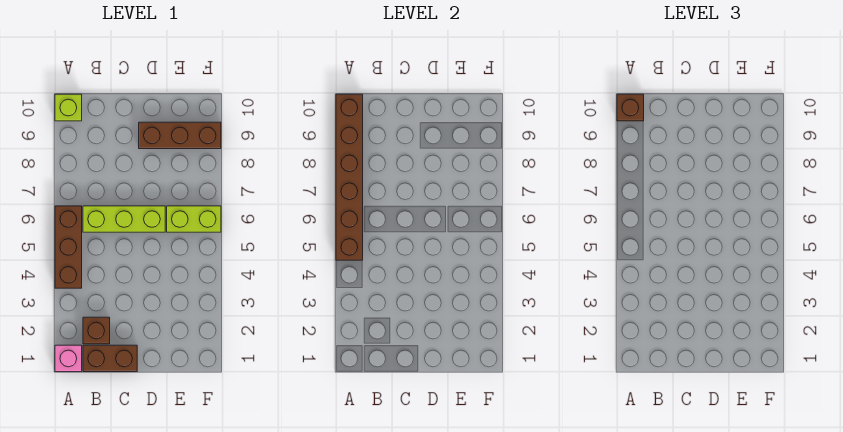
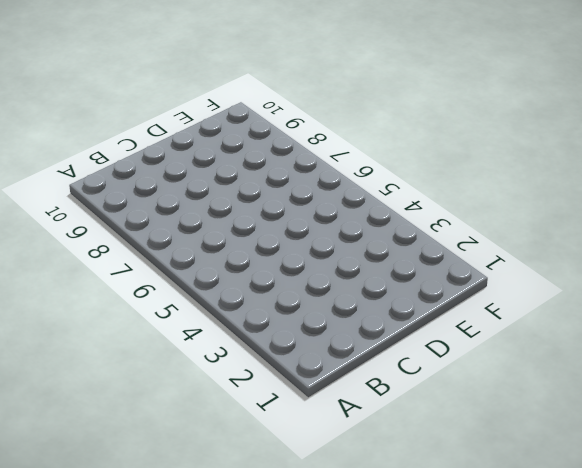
none -> pink 1x1 brick [55,345,82,372]
none -> brown 1x3 brick [55,206,82,288]

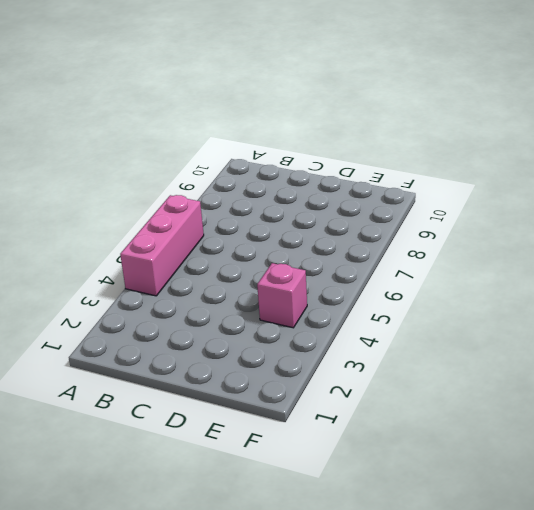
pink 1x3 brick [120,195,204,296] -> brown 1x3 brick [55,206,82,288]
pink 1x1 brick [257,263,307,328] -> pink 1x1 brick moved to [55,345,82,372]
none -> lime 1x1 brick [55,94,82,121]
none -> brown 1x2 brick [83,345,137,372]

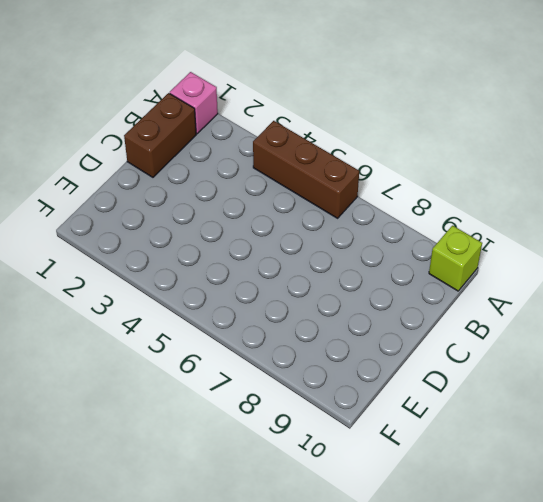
none -> brown 1x1 brick [83,317,110,344]
none -> lime 1x3 brick [83,206,165,232]

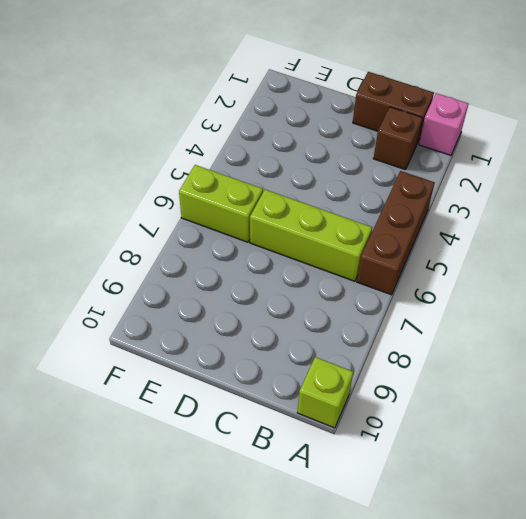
none -> brown 1x3 brick [139,122,221,149]
none -> brown 1x6 brick [336,94,363,260]

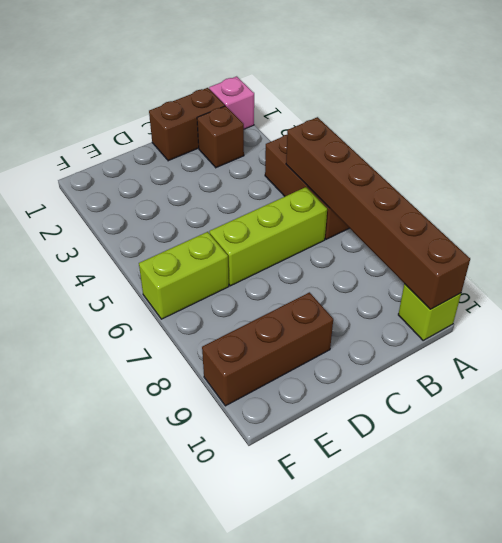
none -> brown 1x1 brick [617,94,644,121]

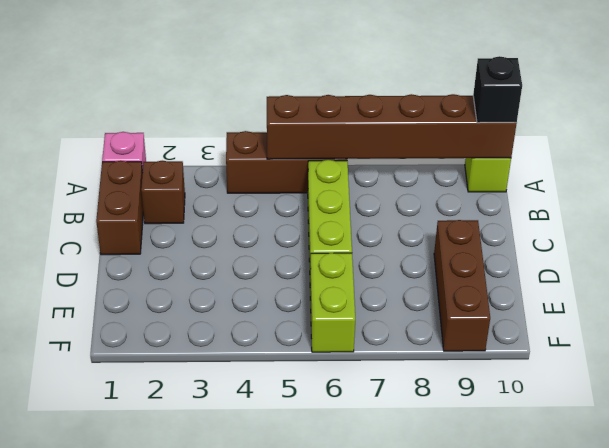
black 1x1 brick [473,56,522,123] -> brown 1x1 brick [617,94,644,121]

